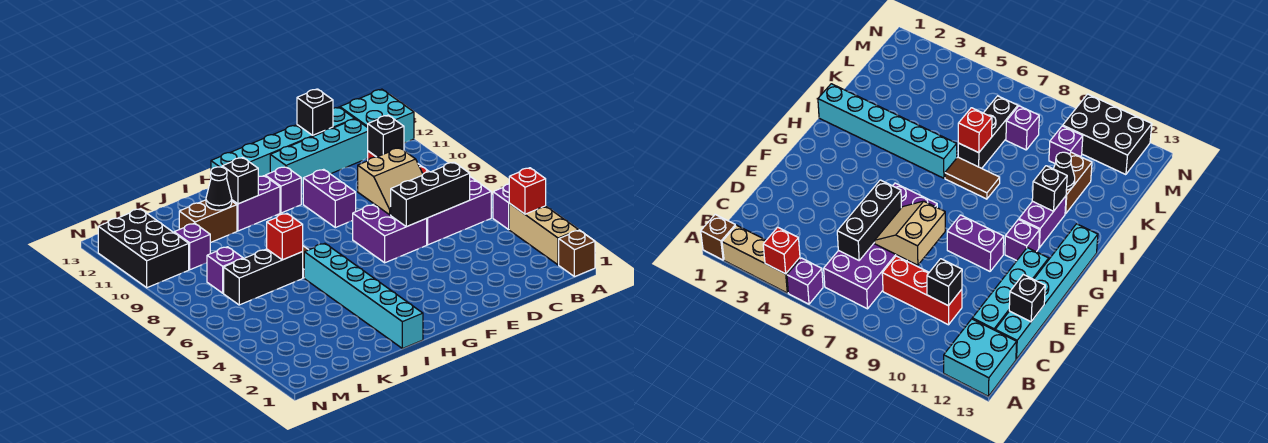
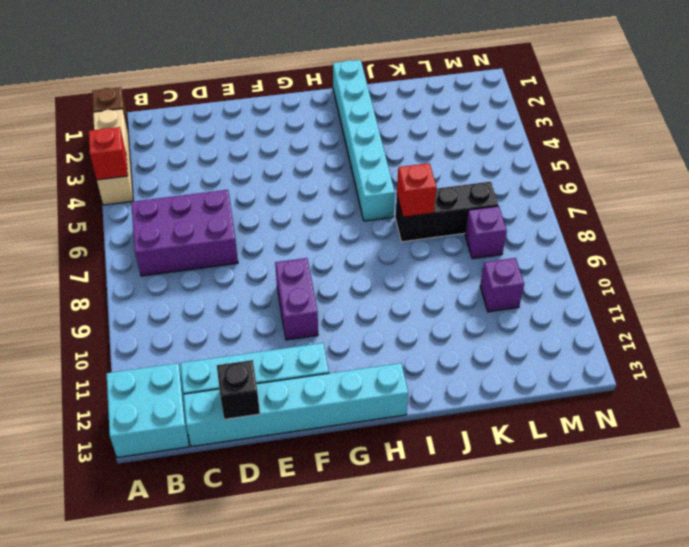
none -> purple 1x1 brick [493,184,510,229]
none -> red 1x3 brick [882,256,962,325]
none -> purple 2x2 brick [353,204,427,263]

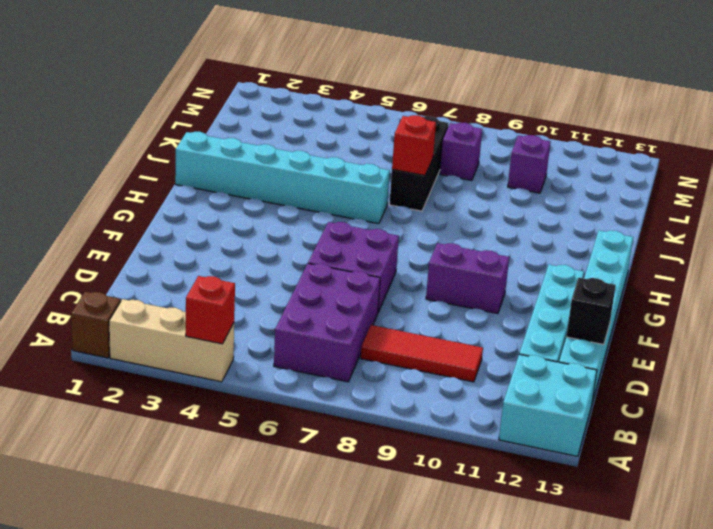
red 1x3 tile [361,325,483,382] -> red 1x3 brick [882,256,962,325]
none -> purple 1x1 brick [493,184,510,229]
none -> purple 1x1 brick [265,167,301,213]
none -> purple 1x2 brick [232,176,280,231]

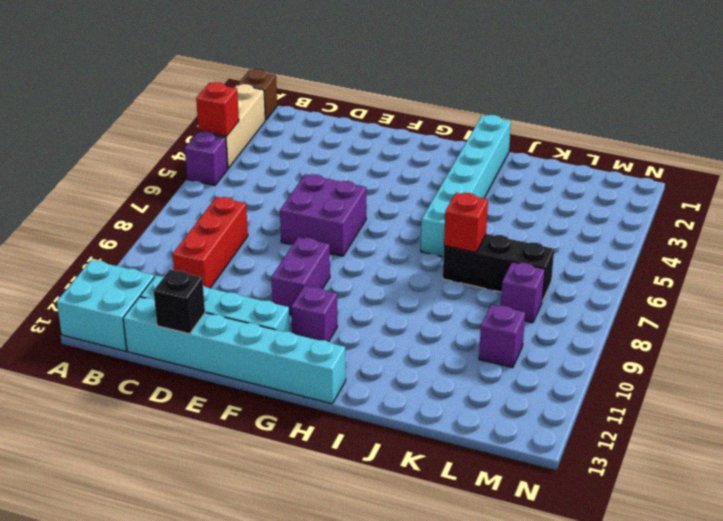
none -> purple 2x3 brick [426,177,491,245]
none -> purple 1x2 brick [232,176,280,231]
none -> brown 1x2 tile [945,157,1000,199]

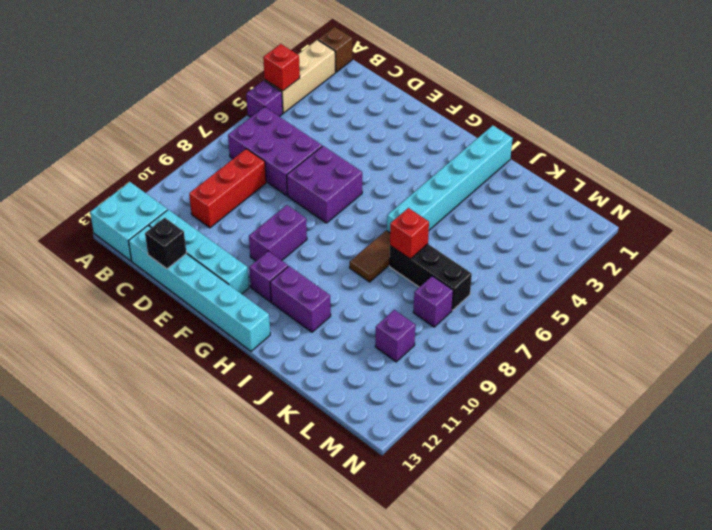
none -> brown 1x2 brick [179,200,237,243]
none -> black 2x3 brick [98,209,189,288]
none -> black 1x3 brick [391,162,470,227]

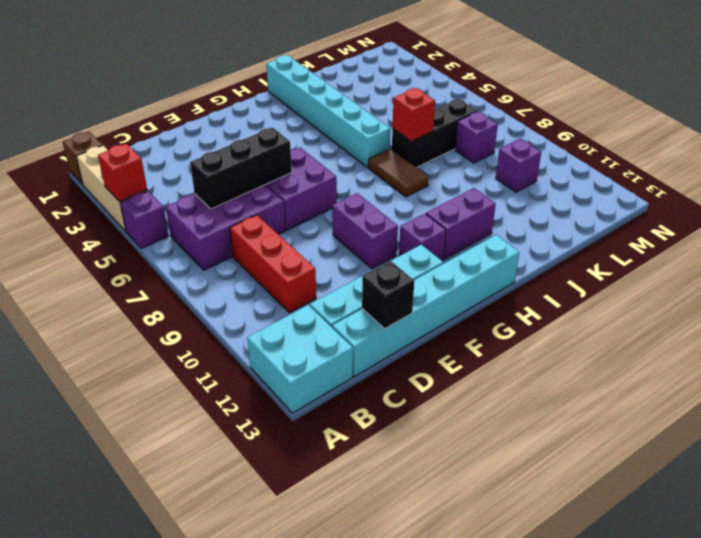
none -> brown 1x2 brick [179,200,237,243]
none -> black 2x3 brick [98,209,189,288]
none -> black 1x1 brick [368,115,404,157]

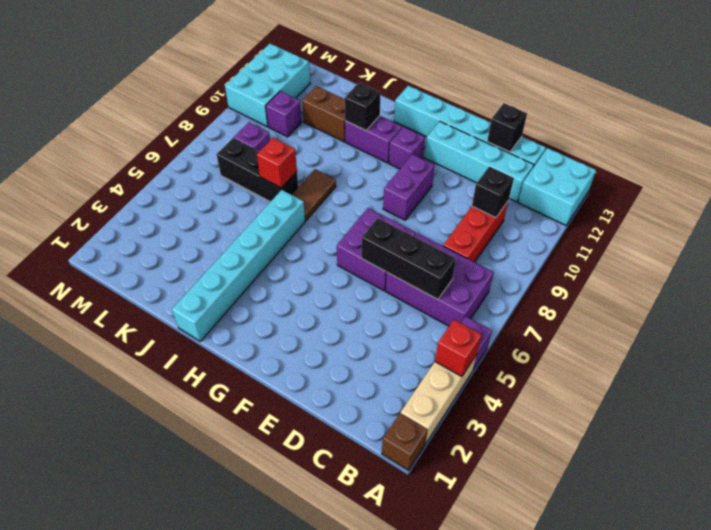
cyan 2x3 brick [225,44,310,126] -> black 2x3 brick [98,209,189,288]
none -> tan 2x2 slope [358,148,423,215]
none -> black 1x1 cone [206,167,232,210]

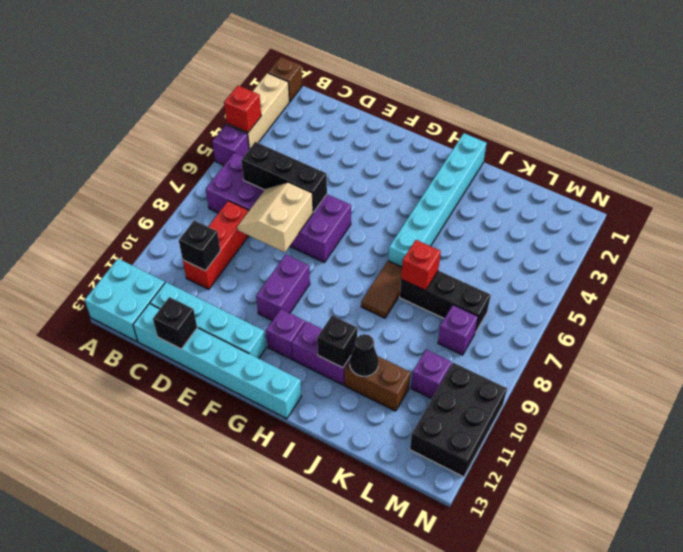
tan 2x2 slope [237,182,313,252] -> tan 2x2 slope turned to [358,148,423,215]

